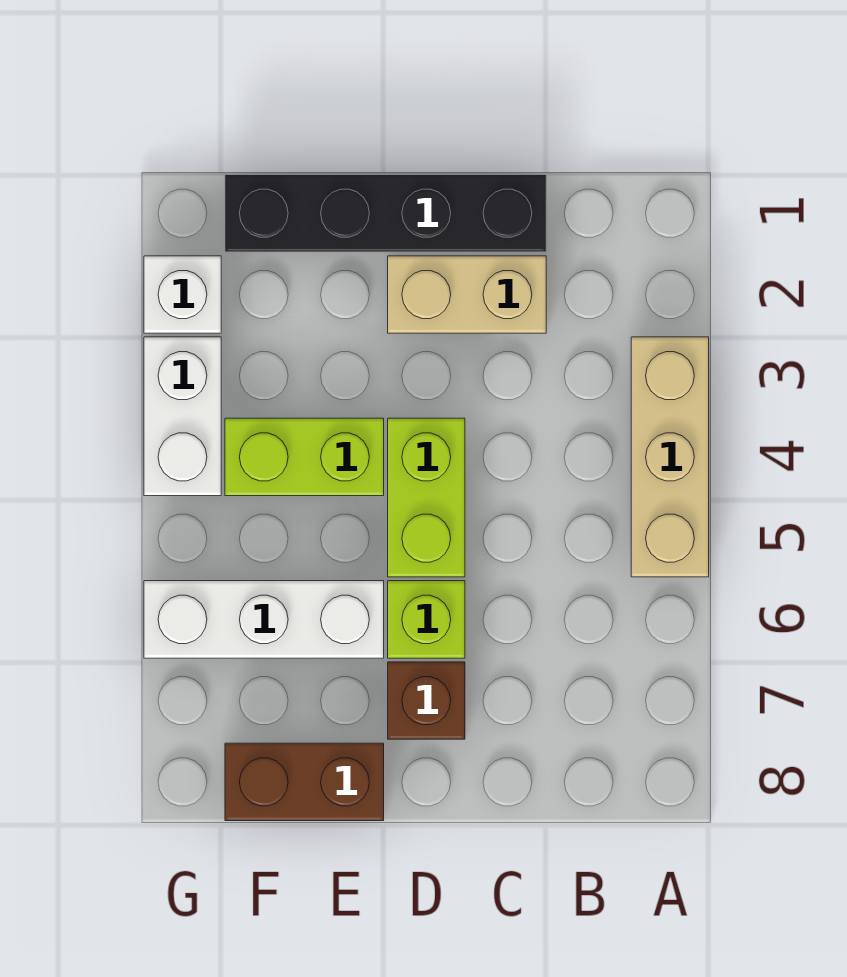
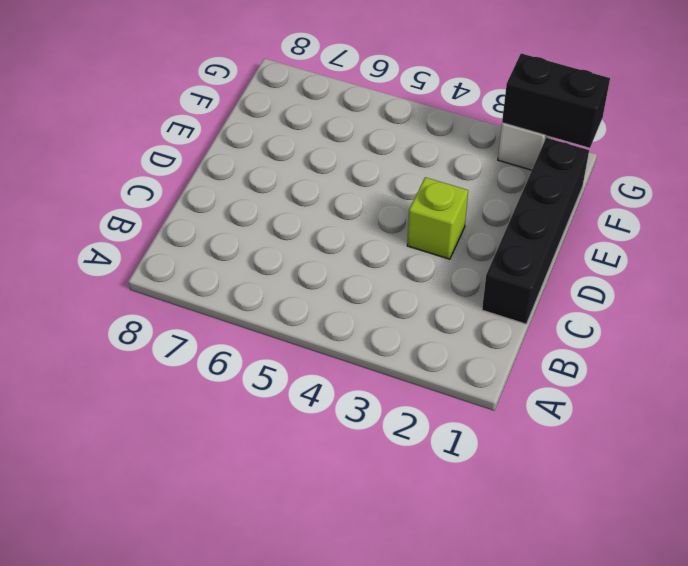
lime 1x1 brick [407,177,468,259] -> lime 1x1 brick moved to [388,581,465,658]
black 1x2 brick [502,53,610,148] -> none
none -> tan 1x3 brick [631,337,709,577]
none -> tan 1x2 brick [388,256,546,333]

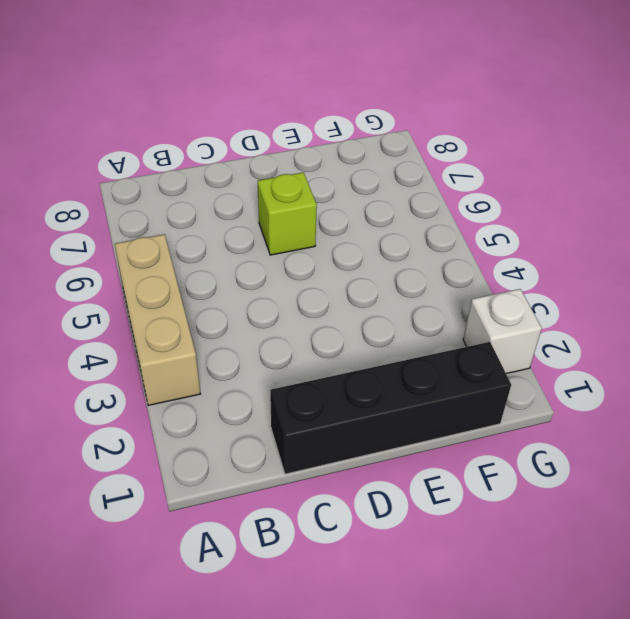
none -> tan 1x2 brick [388,256,546,333]
none -> lime 1x2 brick [388,418,465,577]

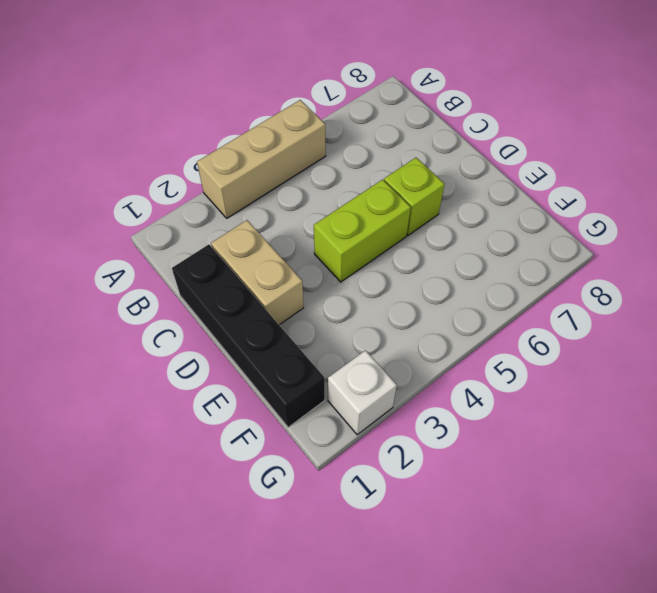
none -> brown 1x1 brick [388,662,465,739]
none -> lime 1x2 brick [225,418,384,496]

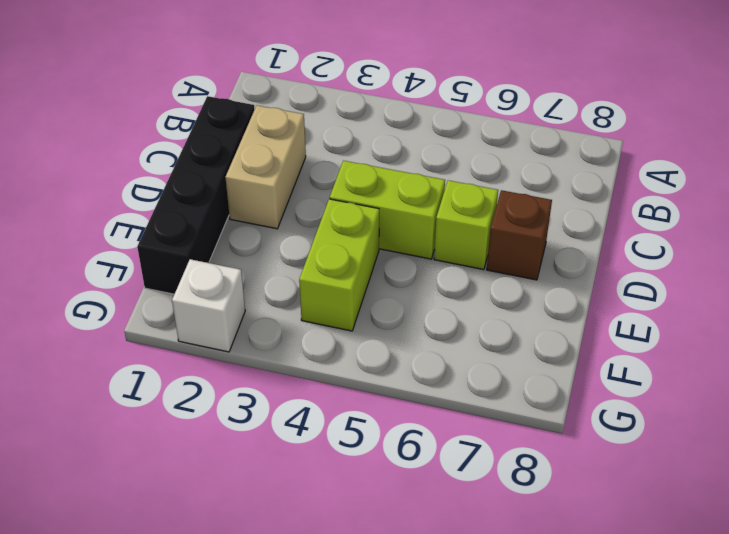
none -> tan 1x3 brick [631,337,709,577]
none -> white 1x3 brick [144,581,384,658]

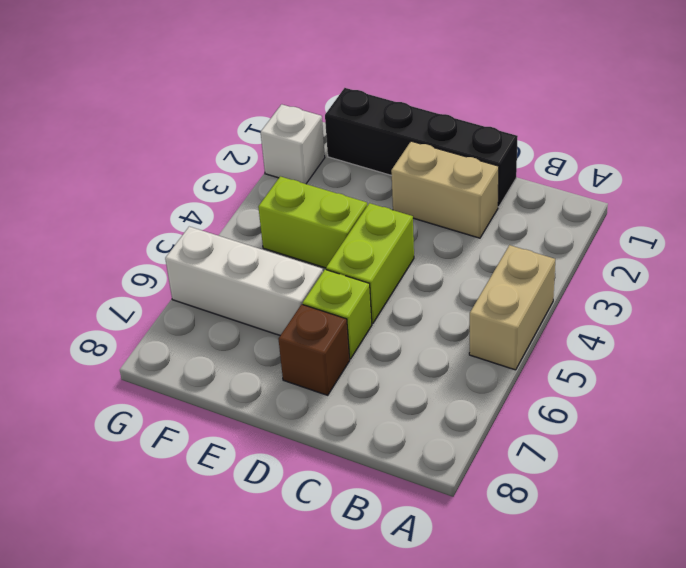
tan 1x2 brick [469,245,555,370] -> tan 1x3 brick [631,337,709,577]
none -> brown 1x2 brick [225,743,384,821]
none -> white 1x2 brick [144,337,221,496]

